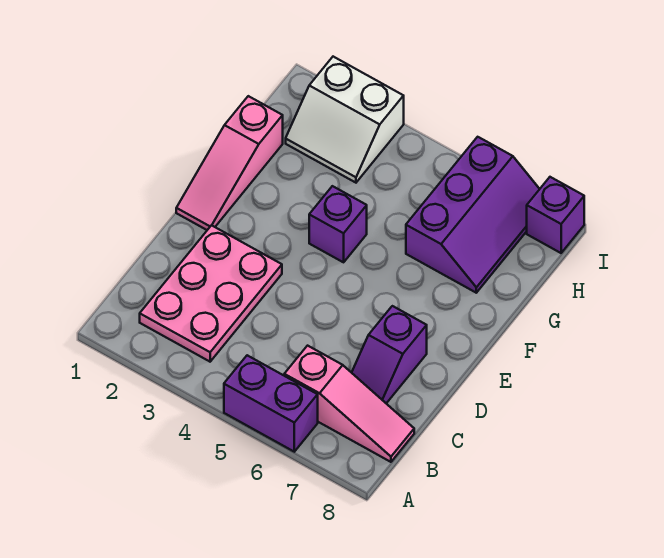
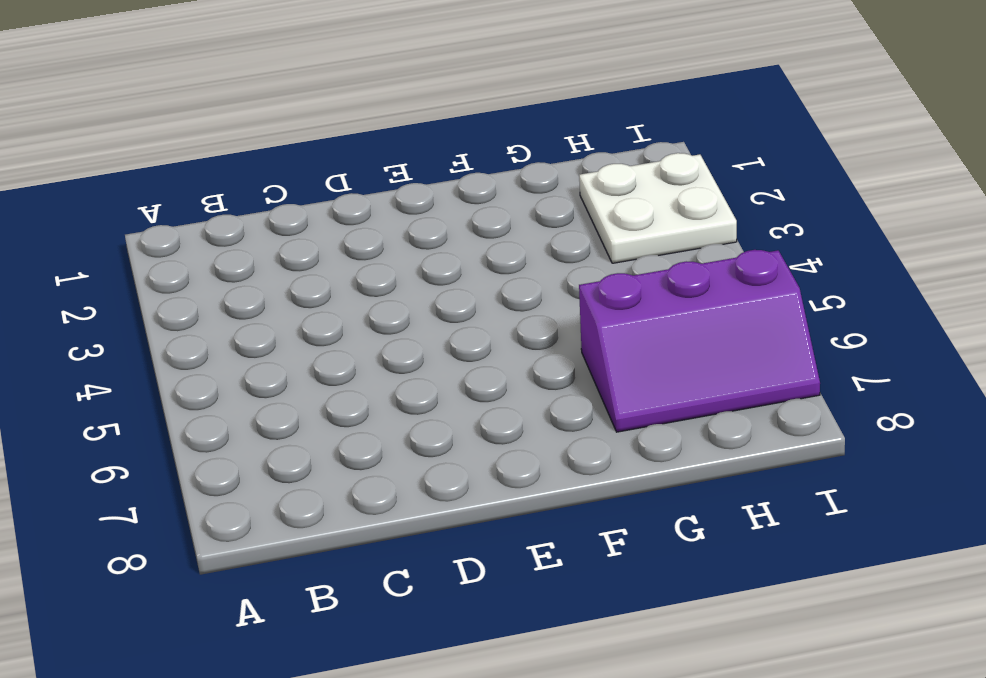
white 2x2 plate [579,153,737,263] -> white 2x2 slope [286,57,404,183]
none -> purple 1x2 brick [224,355,318,452]
none -> pink 2x3 plate [140,225,282,362]

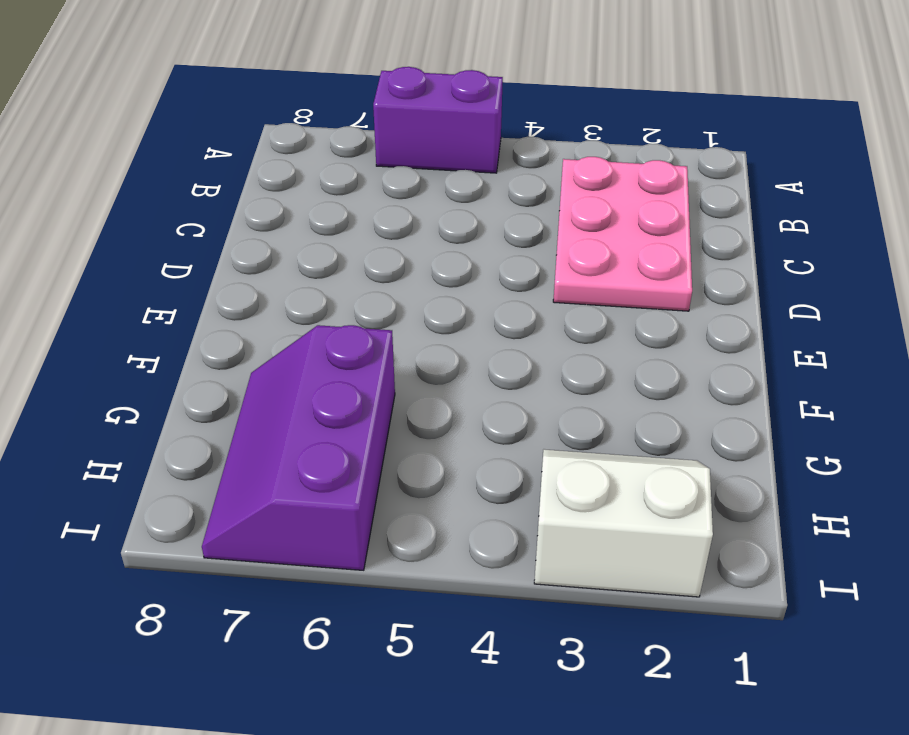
none -> pink 1x3 slope [284,346,414,462]
none -> purple 1x2 slope [352,306,427,403]

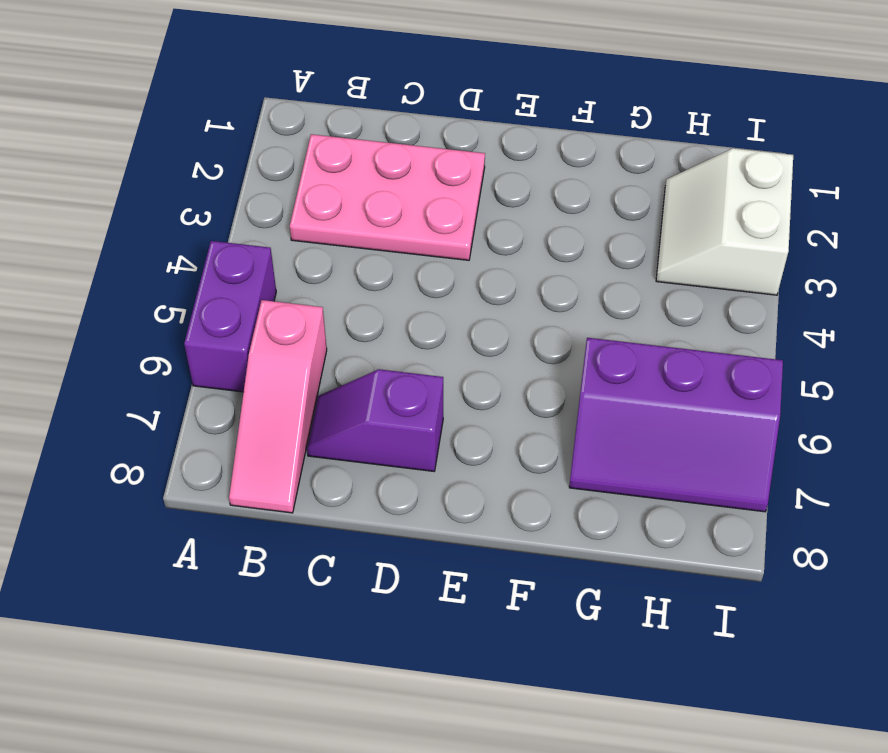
none -> pink 1x3 slope [176,96,283,230]
none -> purple 1x1 brick [309,186,367,262]

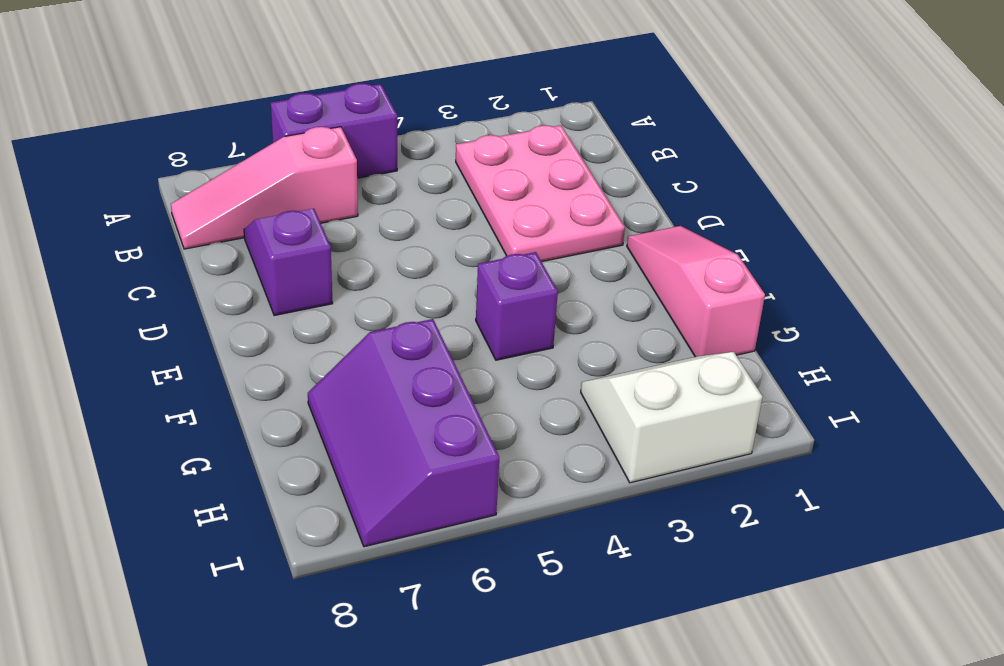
none -> purple 1x1 brick [527,177,584,253]

